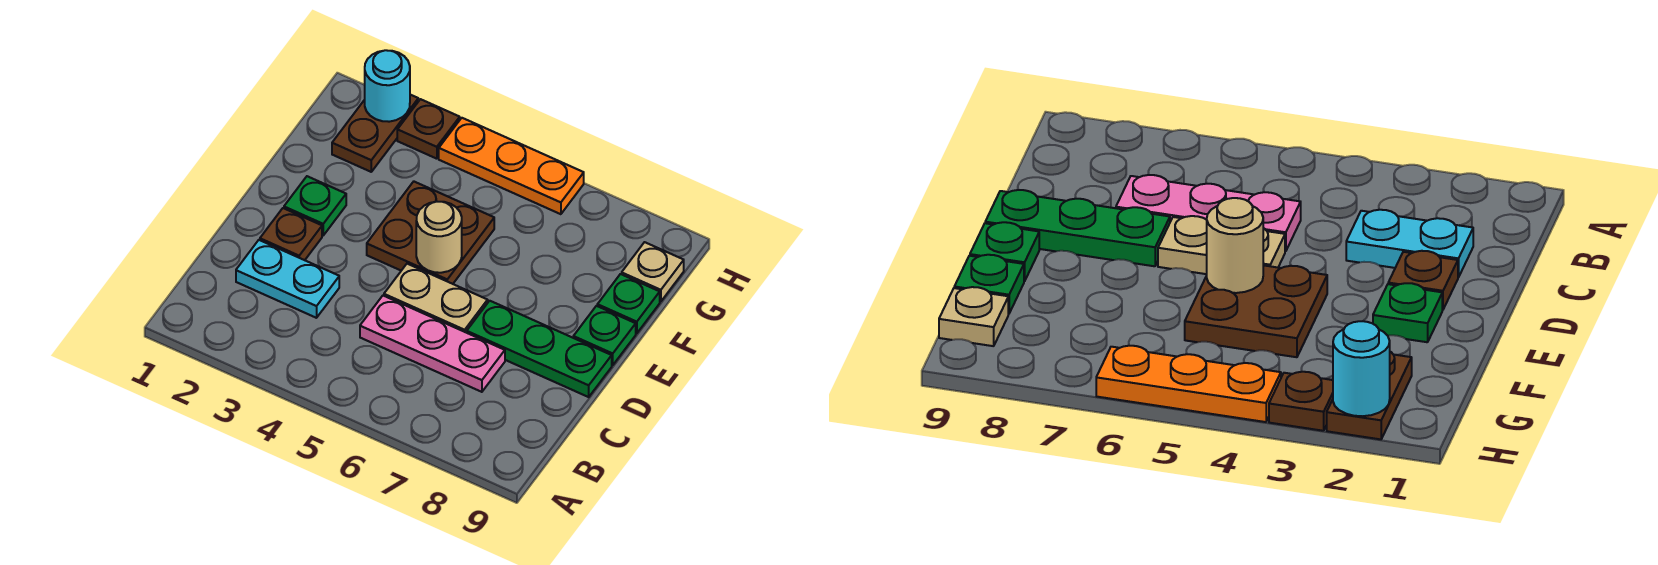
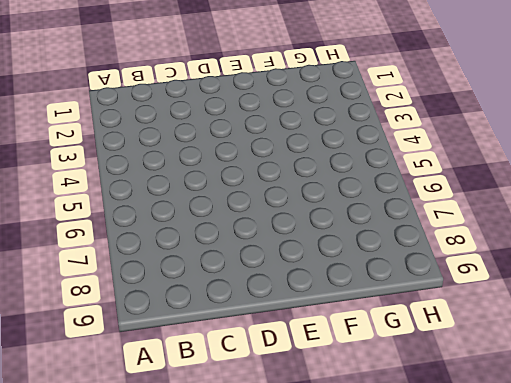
none -> cyan 1x2 plate [236,240,339,318]
none -> pink 1x3 plate [360,296,505,392]
none -> brown 1x1 plate [260,208,322,260]

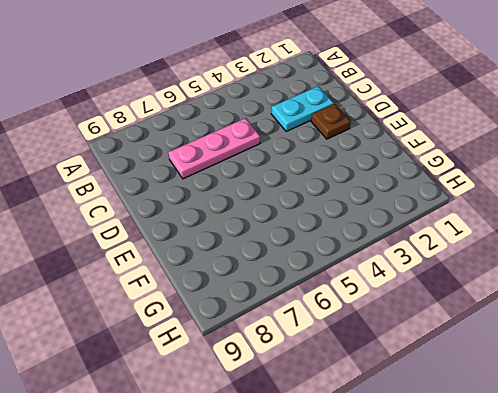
none -> tan 1x2 plate [384,264,488,333]
none -> green 1x3 plate [467,301,612,397]
none -> green 1x1 plate [284,176,346,235]

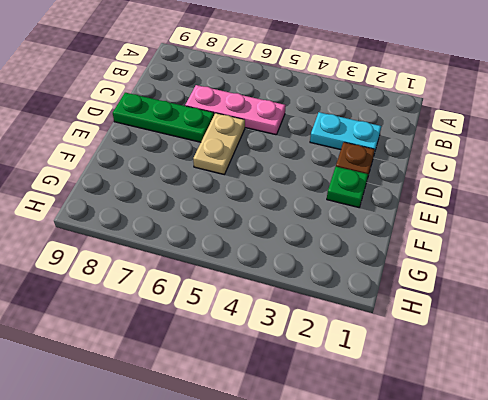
tan 1x2 plate [193,113,245,174] -> tan 1x2 plate turned to [384,264,488,333]
none -> brown 2x2 plate [367,182,494,284]
none -> green 1x1 plate [573,306,636,365]
none -> green 1x1 plate [597,274,660,333]

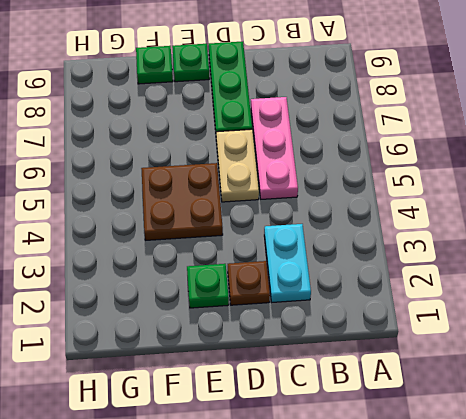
none -> brown 1x2 plate [332,95,418,172]
none -> tan 1x1 plate [622,242,684,302]
none -> brown 1x1 plate [397,99,460,159]

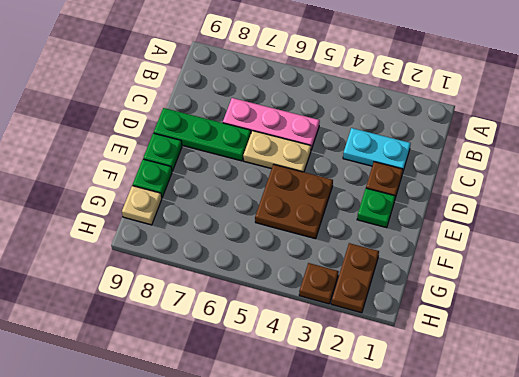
none -> orange 1x3 plate [439,118,584,214]
none -> tan 1x1 round brick [416,202,462,273]
none -> cyan 1x1 round brick [365,50,410,122]

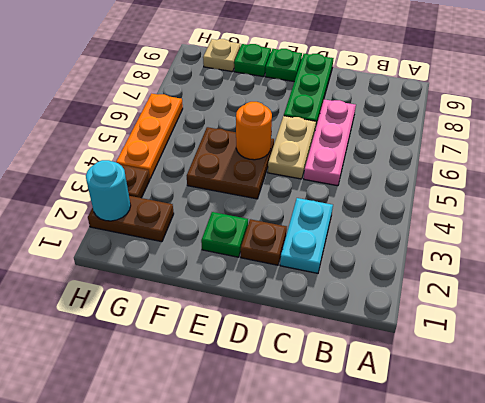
orange 1x1 round brick [236,102,272,160] -> tan 1x1 round brick [416,202,462,273]

